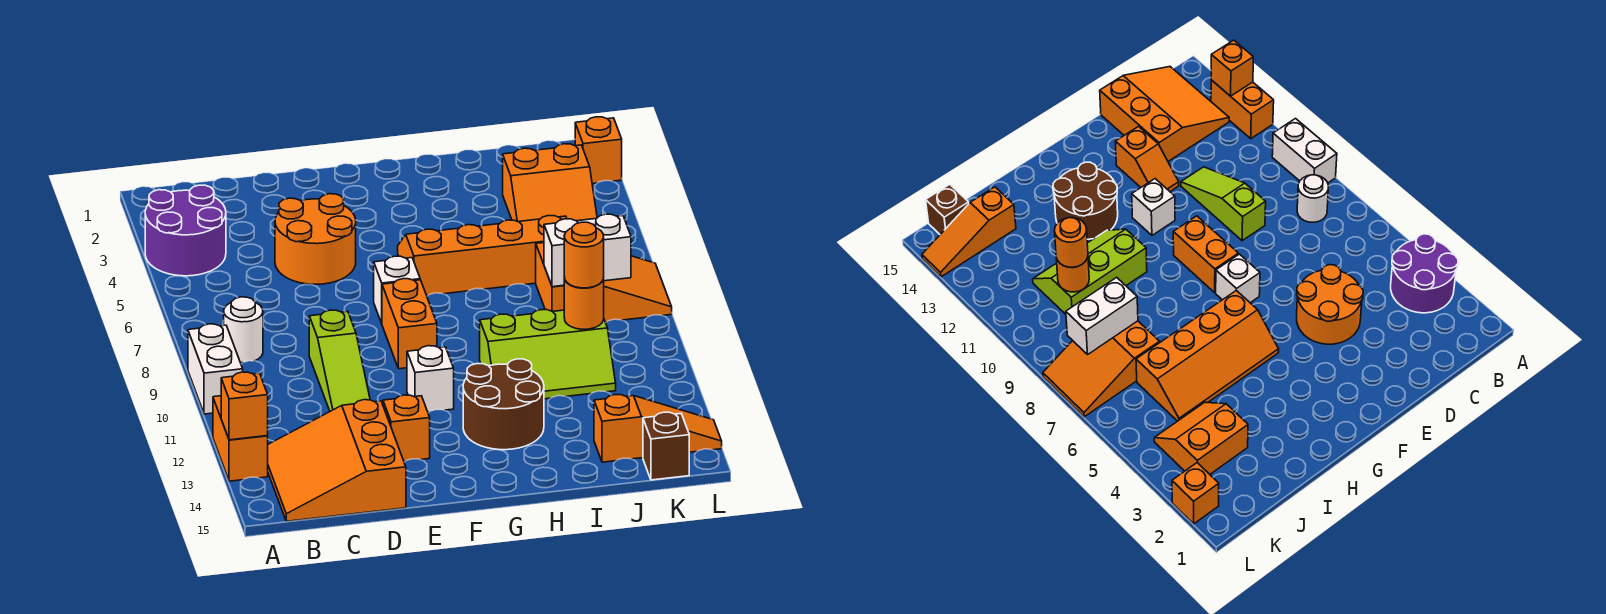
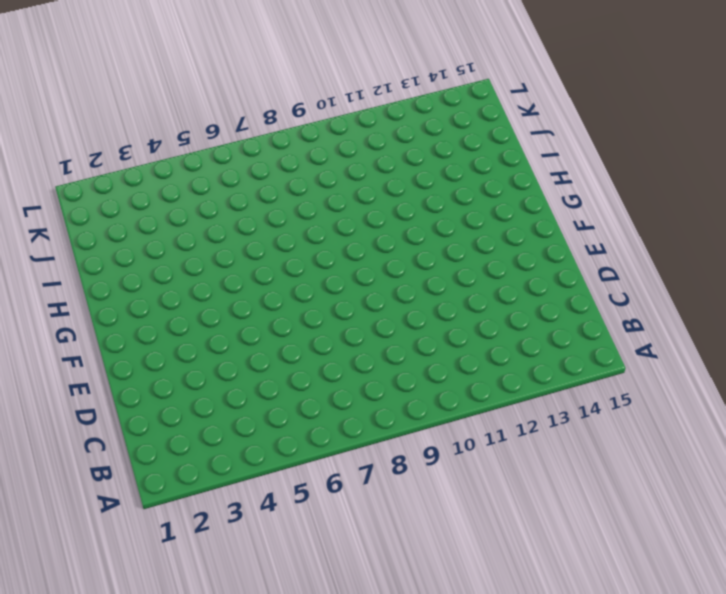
none -> purple 2x2 round brick [145,185,226,276]
none -> white 1x2 brick [188,324,243,414]
none -> orange 1x2 brick [213,396,268,481]

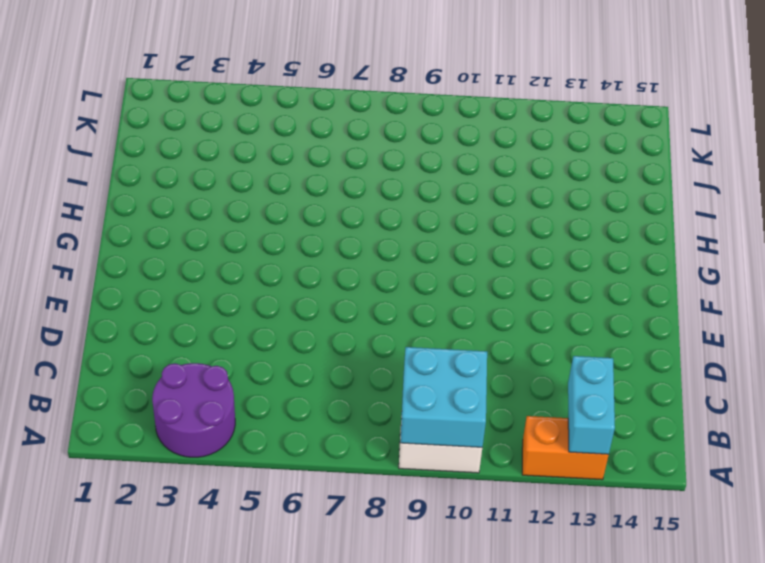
cyan 2x2 brick [400,347,487,447] -> none
cyan 1x2 brick [568,356,615,454] -> orange 1x1 brick [221,372,268,440]
none -> white 1x1 round brick [224,297,263,363]
none -> orange 3x3 slope [268,400,406,521]
none -> orange 2x2 round brick [275,194,356,284]

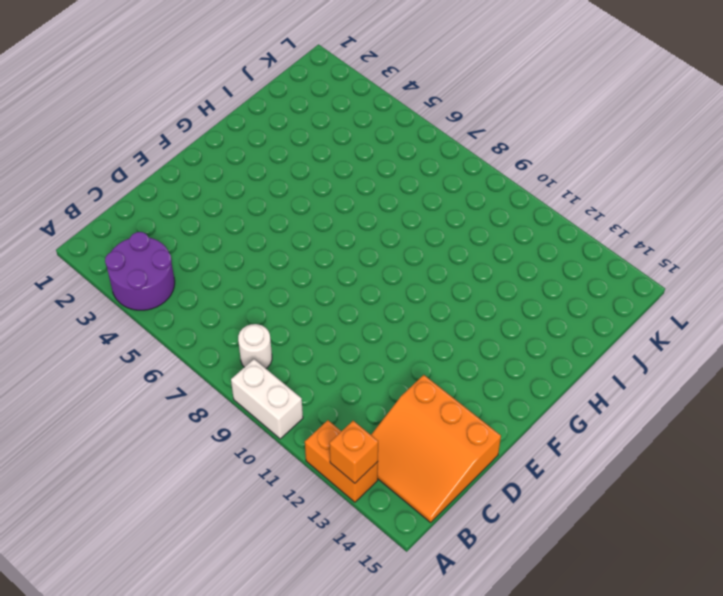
none -> orange 2x2 round brick [275,194,356,284]
none -> lime 1x3 slope [309,310,370,411]
none -> orange 1x2 slope [382,395,430,461]

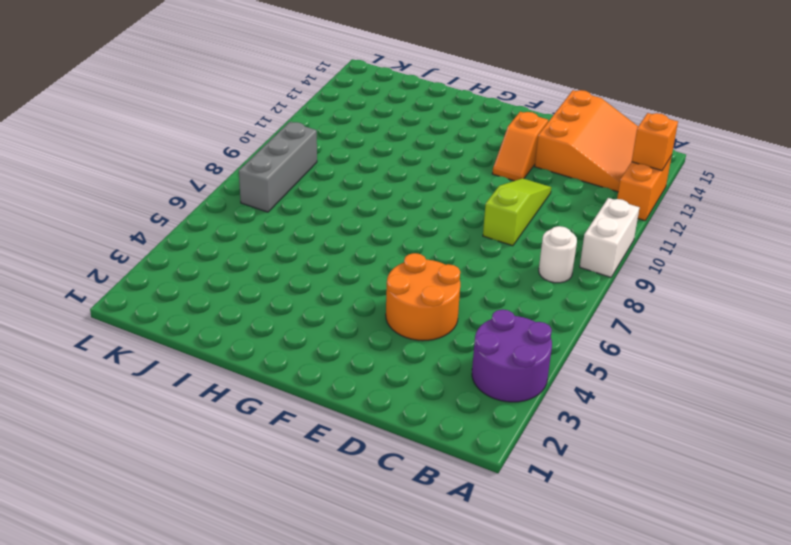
grey 1x3 brick [239,122,317,212] -> orange 2x3 slope [536,243,672,322]
none -> white 1x1 brick [374,256,420,323]
none -> orange 1x2 brick [382,279,437,369]
none -> white 1x1 brick [407,346,454,412]

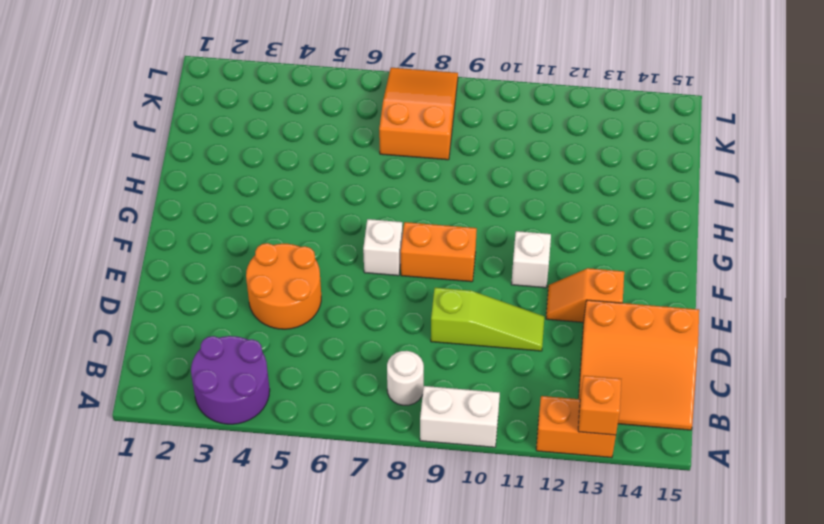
none -> orange 2x4 slope [398,216,567,296]
none -> brown 2x2 round brick [463,359,544,450]
none -> lime 2x3 slope [480,310,616,399]

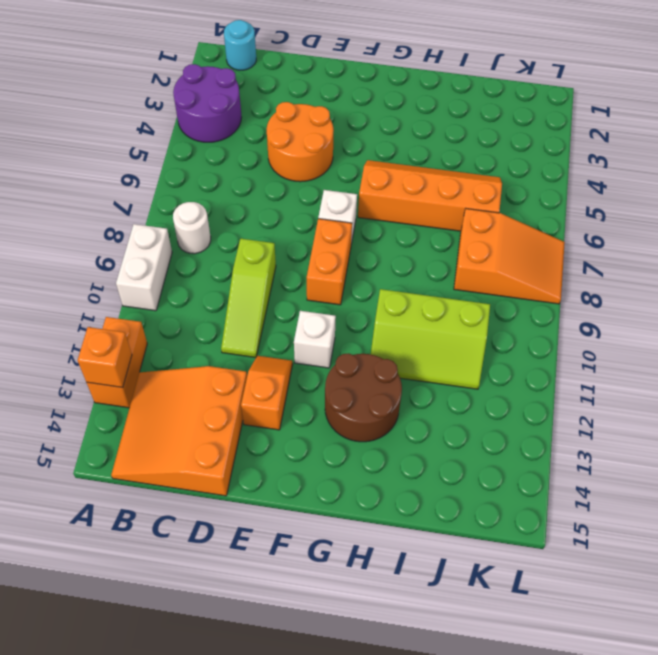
cyan 1x1 round brick [224,20,256,70] -> none
none -> orange 2x2 slope [503,144,597,222]
none -> orange 1x3 slope [594,395,722,462]
none -> brown 1x1 brick [643,412,689,480]

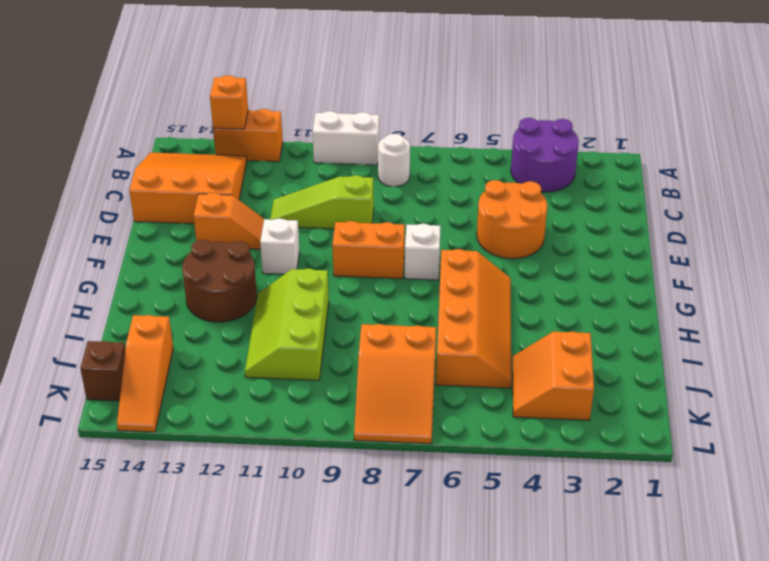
none -> orange 1x1 brick [575,117,622,184]
none -> white 1x2 brick [544,214,631,287]
none -> orange 1x1 round brick [564,277,604,329]

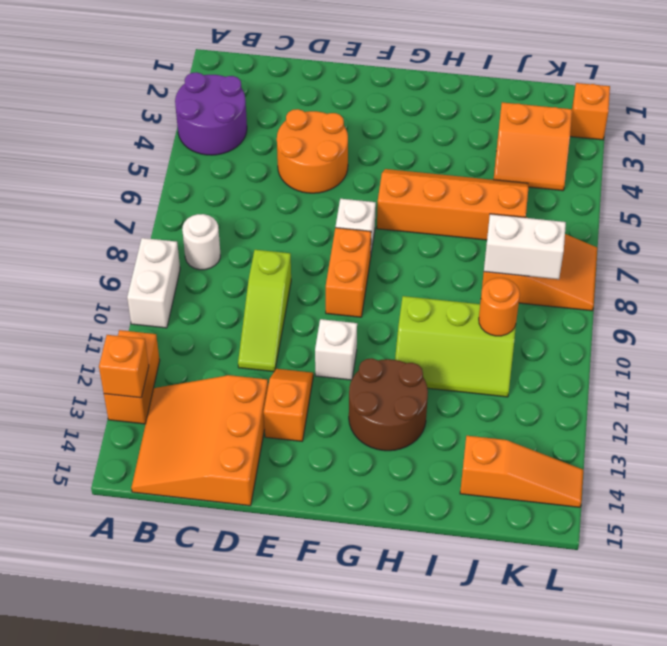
none -> brown 1x1 brick [643,412,689,480]
none -> orange 1x1 round brick [564,222,604,288]

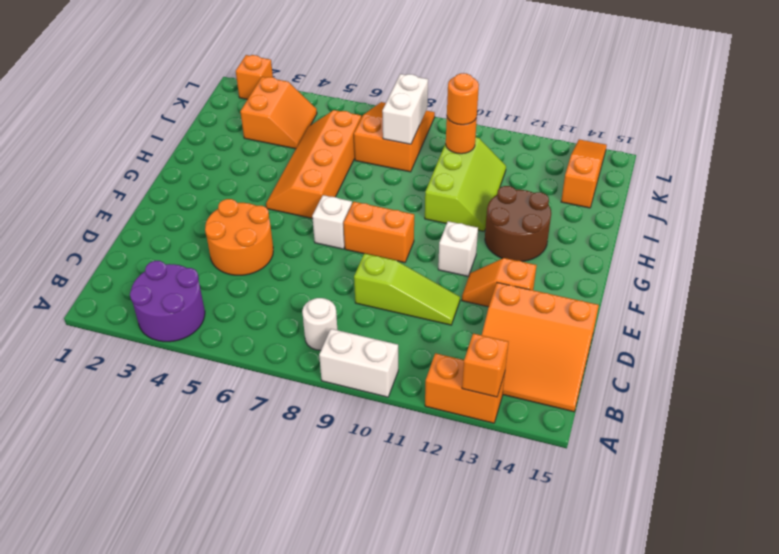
none -> brown 1x1 brick [643,412,689,480]

